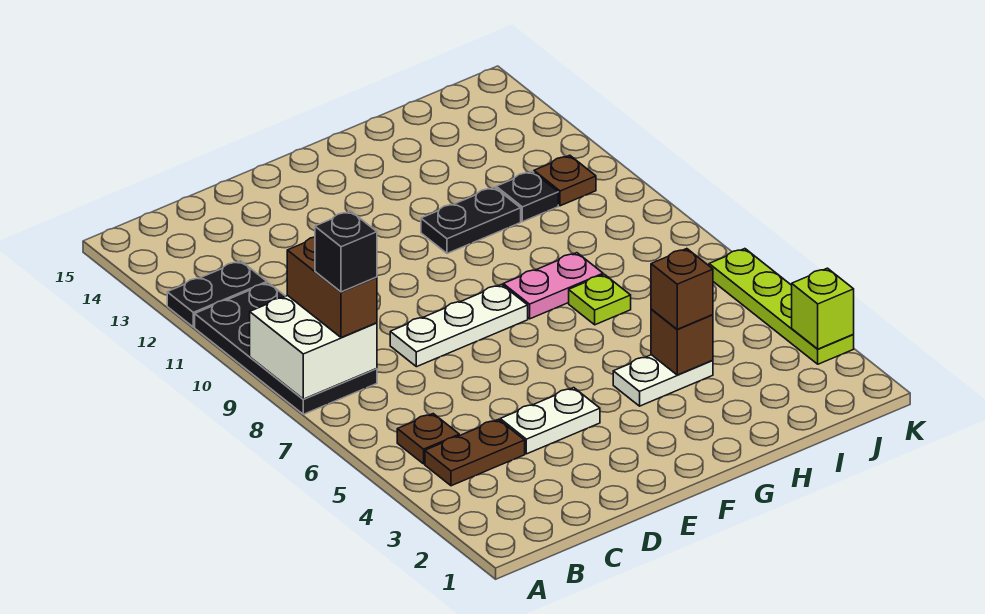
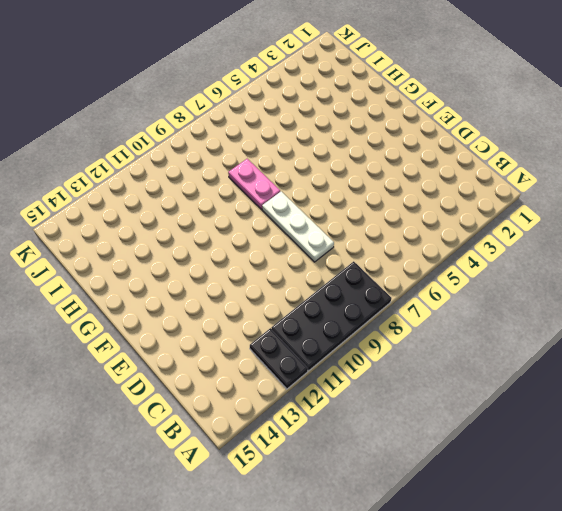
none -> brown 1x2 plate [425,419,525,486]
none -> brown 1x1 plate [397,414,459,464]
none -> white 1x2 plate [500,388,600,454]

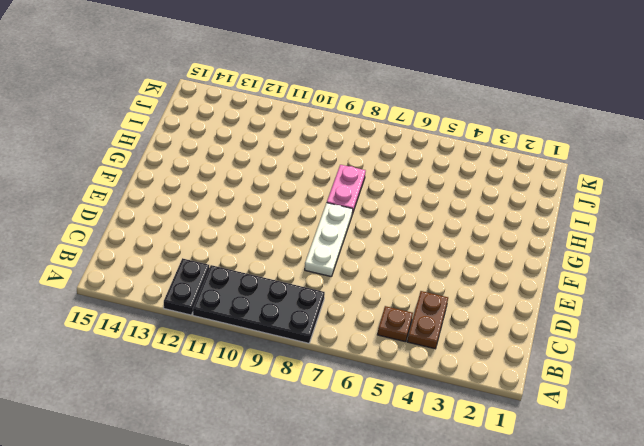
none -> white 1x2 plate [500,388,600,454]
none -> white 1x2 plate [613,355,713,406]
none -> black 1x2 plate [421,187,521,253]

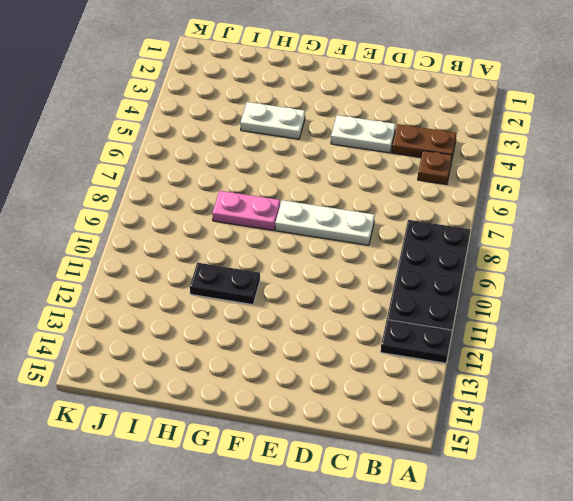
none -> lime 1x1 plate [569,274,631,325]
none -> black 1x1 plate [496,171,558,222]
none -> brown 1x1 plate [534,155,596,206]

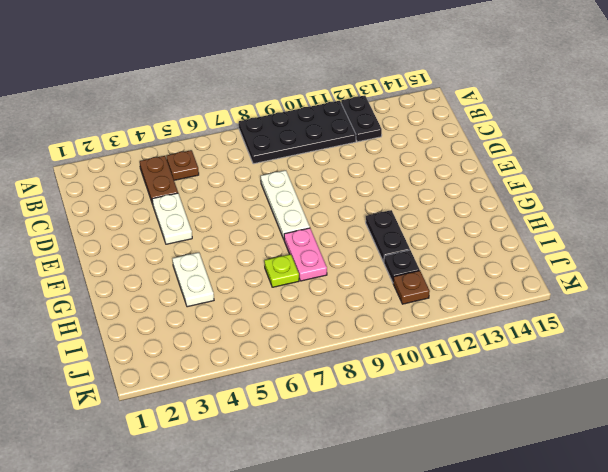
none -> lime 1x4 plate [709,249,854,364]
none -> white 2x2 brick [250,296,377,399]
none -> brown 1x1 brick [651,309,713,375]

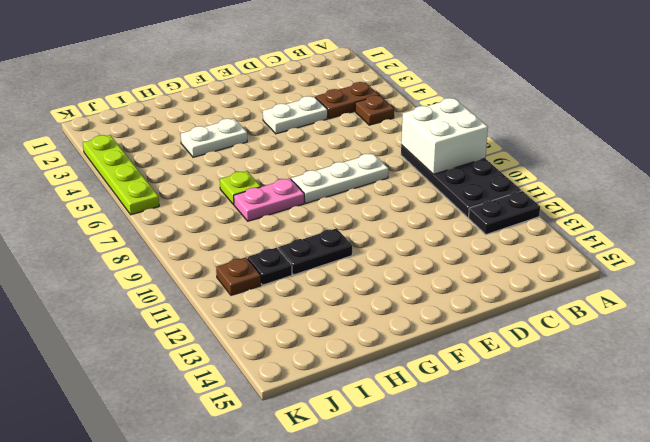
none -> brown 1x1 brick [651,309,713,375]
none -> lime 1x1 brick [792,268,854,349]
none -> brown 1x2 brick [287,237,377,338]

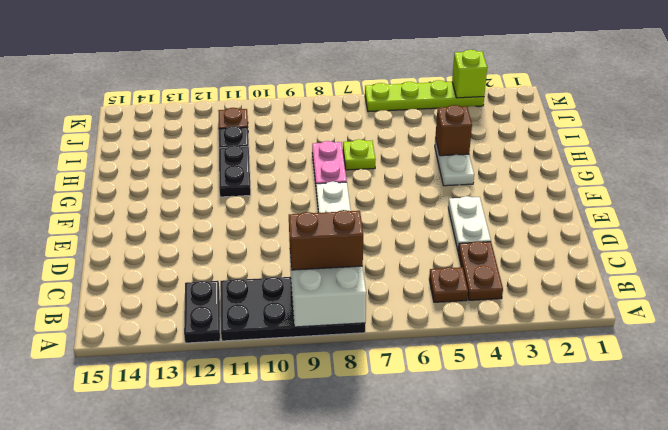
none -> brown 1x1 brick [651,249,713,329]
none -> black 1x1 brick [315,211,377,292]

